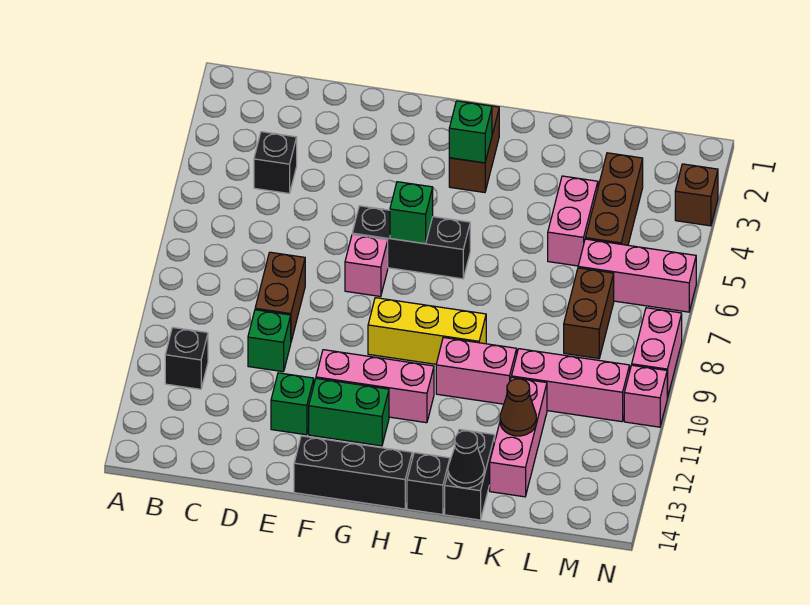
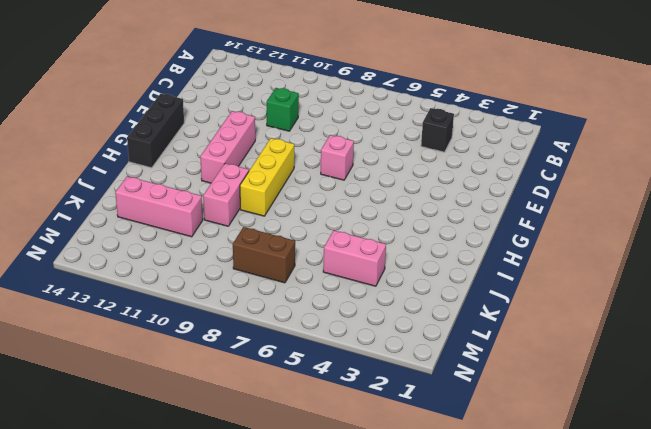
none -> black 1x1 brick [165,327,208,389]
none -> brown 1x2 brick [255,252,305,341]
none -> green 1x1 brick [271,373,314,435]

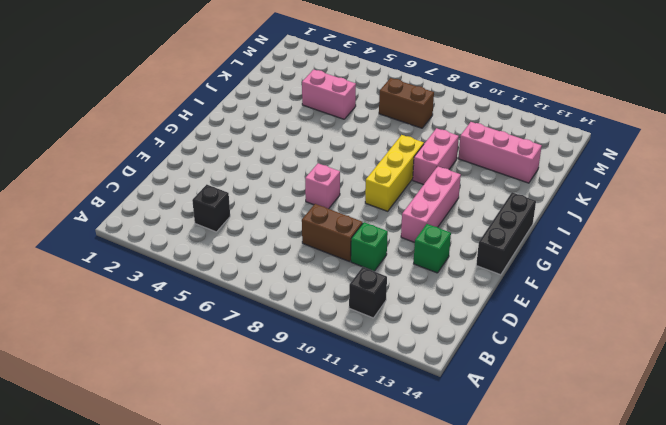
none -> black 1x3 brick [352,206,470,279]
none -> green 1x2 brick [309,378,389,446]
none -> brown 1x2 brick [449,103,499,193]

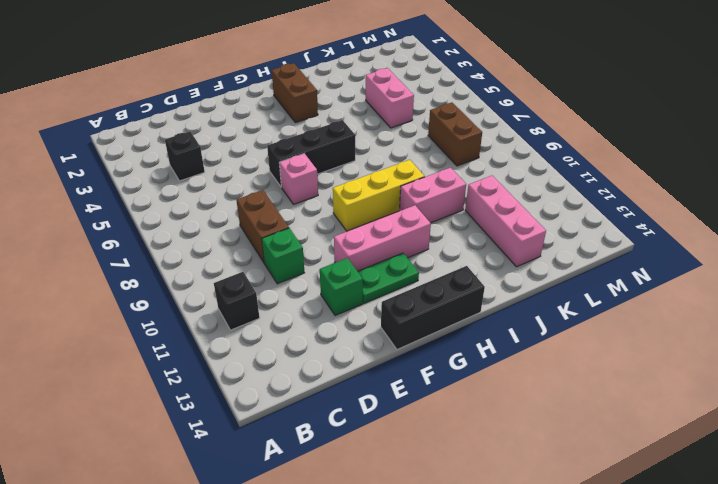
green 1x2 plate [358,253,419,303] -> green 1x2 brick [309,378,389,446]
none -> black 1x1 brick [407,453,450,515]
none -> black 1x2 brick [445,429,495,520]
none -> pink 1x3 brick [511,349,630,422]

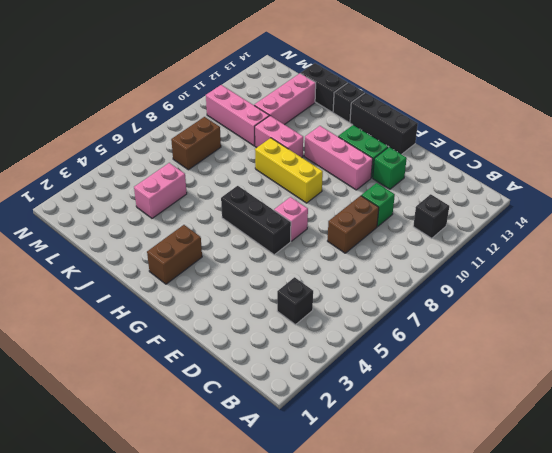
black 1x2 brick [301,63,347,112] -> black 1x2 brick turned to [445,429,495,520]
none -> brown 1x3 brick [585,153,643,245]
none -> pink 1x3 brick [578,239,696,312]
none -> brown 1x1 brick [675,164,718,226]

